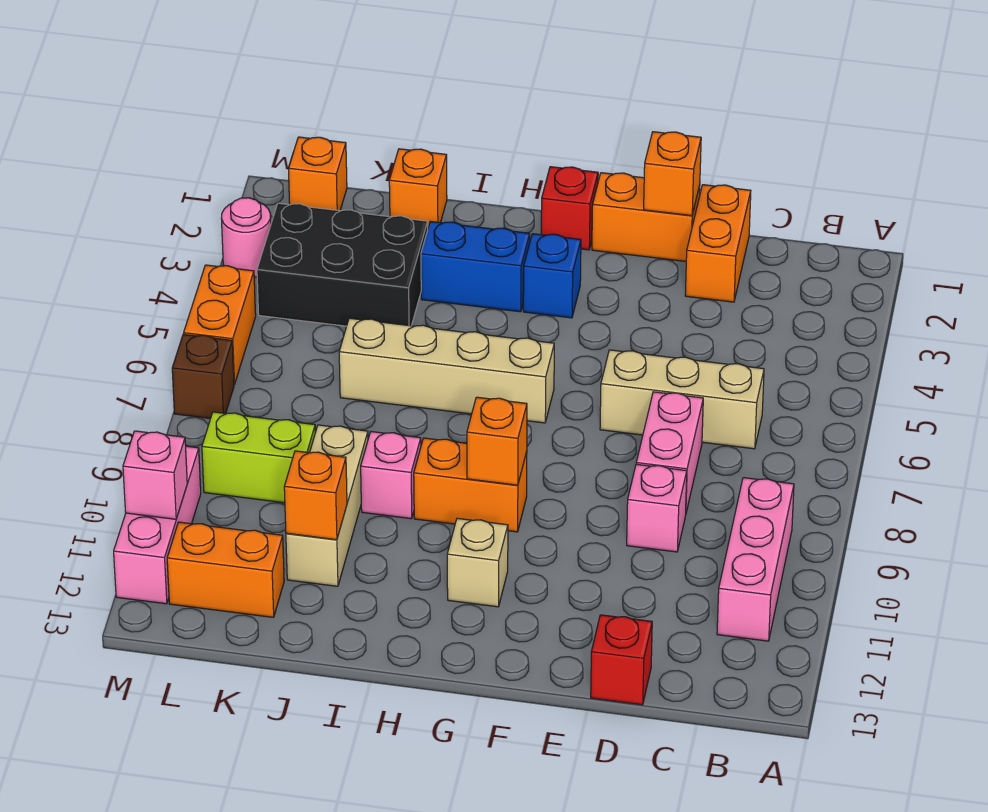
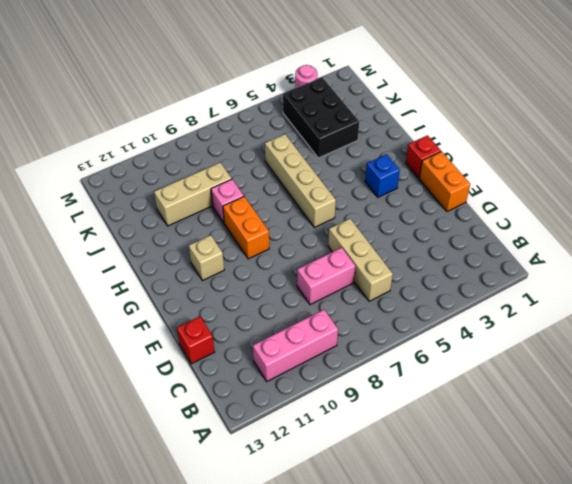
none -> orange 1x2 brick [685,185,751,302]
none -> pink 1x1 brick [627,464,687,552]
none -> blue 1x2 brick [421,221,530,312]

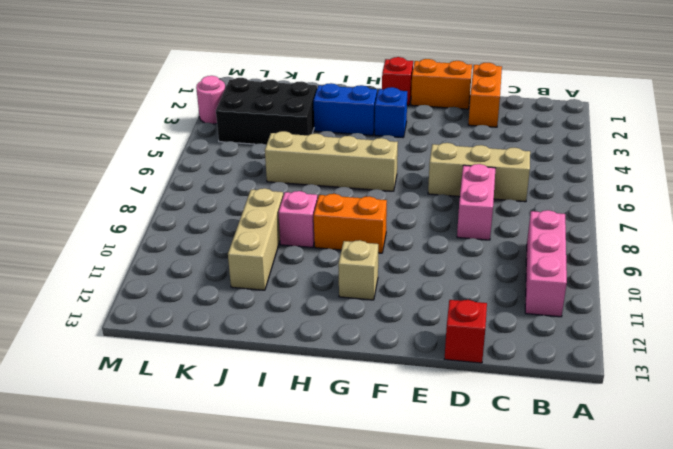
none -> pink 1x1 brick [627,464,687,552]
none -> orange 1x1 brick [389,149,447,227]
none -> lime 1x2 brick [202,412,315,503]

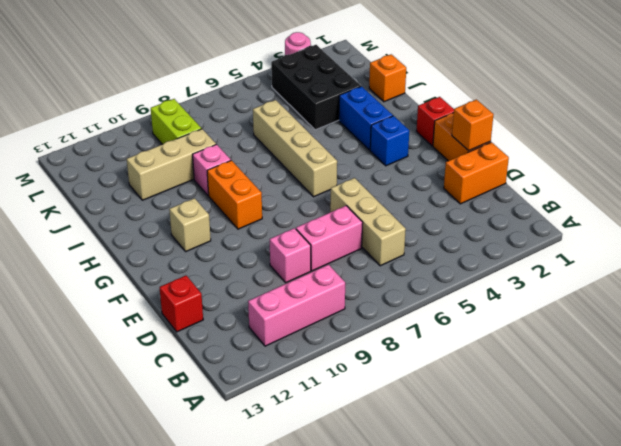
none -> orange 1x2 brick [167,522,284,617]
none -> orange 1x1 brick [288,137,347,211]
none -> orange 1x2 brick [184,265,256,384]

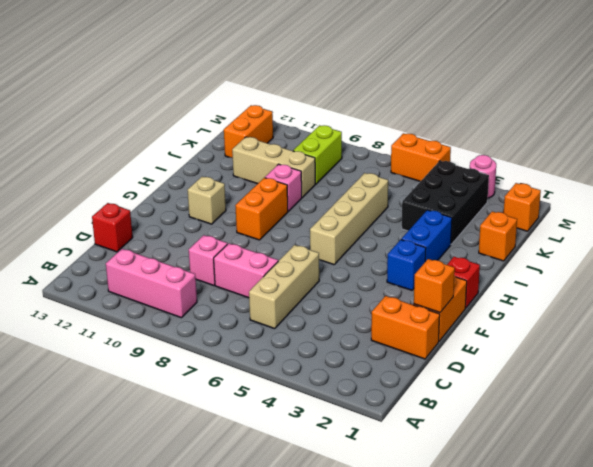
none -> brown 1x1 brick [172,334,234,419]
none -> pink 1x3 brick [114,446,201,604]
none -> orange 1x1 brick [467,397,527,485]

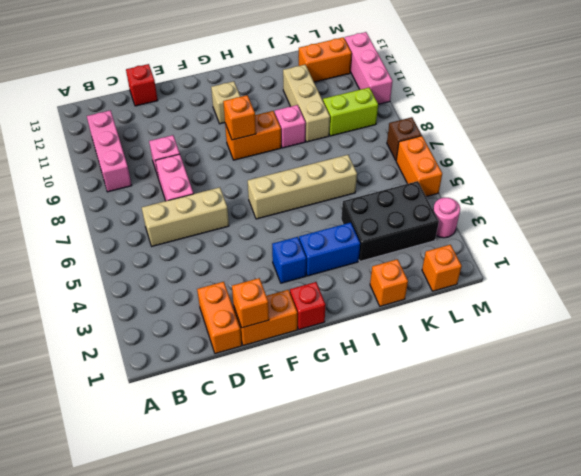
none -> orange 1x1 brick [284,451,347,540]
none -> pink 1x1 brick [123,431,187,519]

